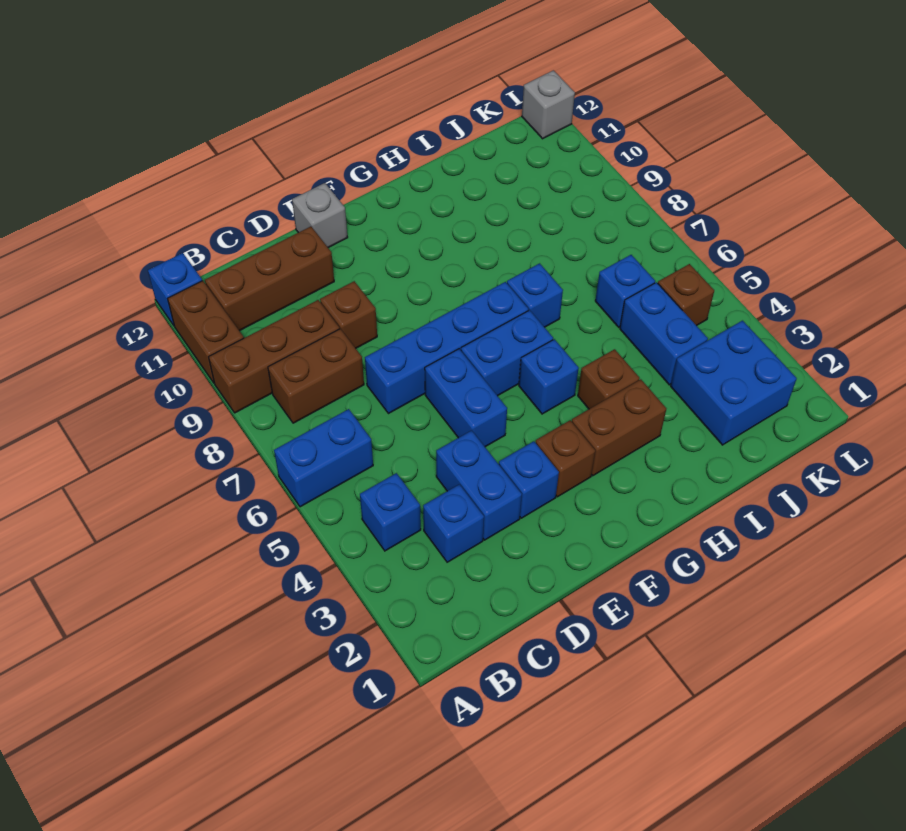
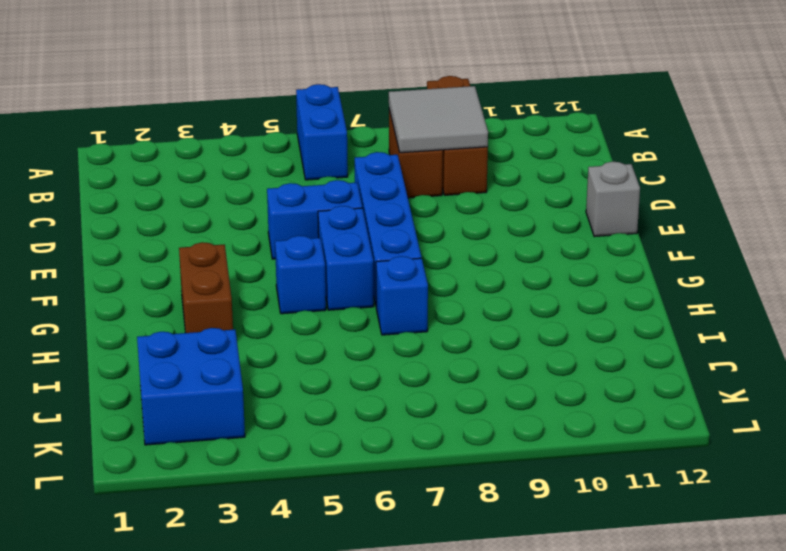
grey 2x2 tile [389,86,488,153] -> none
none -> brown 1x2 brick [168,281,244,383]
none -> blue 1x1 brick [148,253,202,325]
none -> blue 1x1 brick [360,473,421,551]

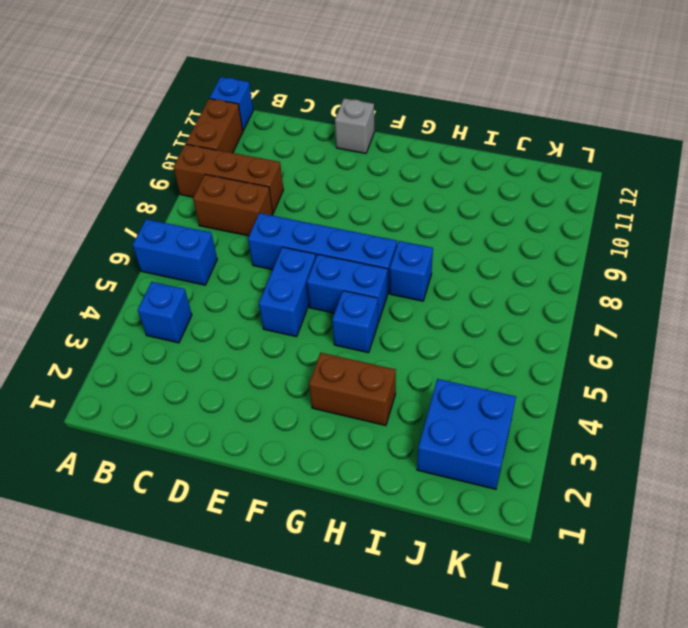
none -> brown 1x3 brick [205,227,334,331]
none -> blue 1x1 brick [423,484,484,562]
none -> blue 1x2 brick [436,430,522,540]

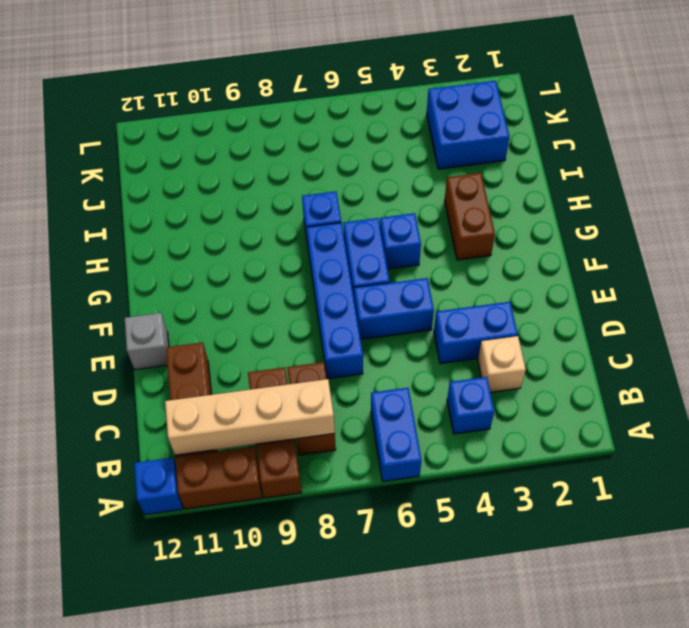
tan 1x4 brick [165,379,335,455] -> none
tan 1x1 brick [478,336,526,392] -> blue 1x1 brick [423,484,484,562]
none -> brown 1x1 brick [320,281,377,348]
none -> blue 1x1 brick [499,441,559,518]
none -> brown 1x1 brick [536,420,595,497]

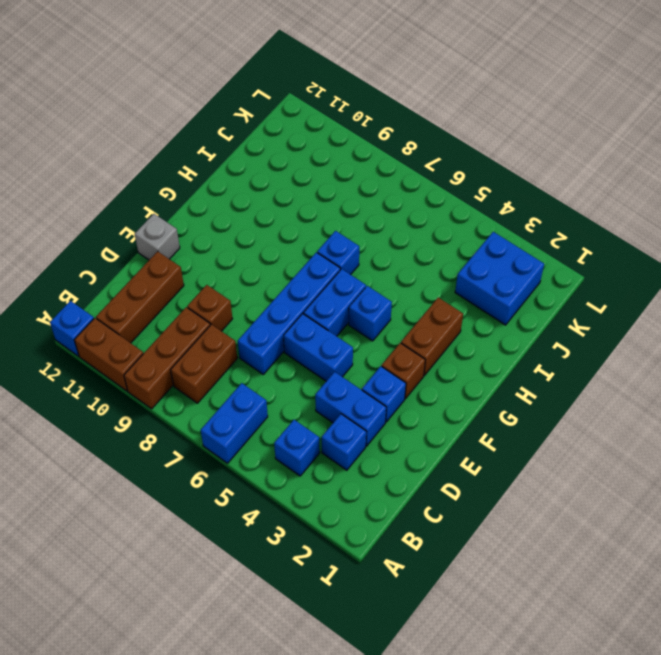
none -> brown 1x1 brick [578,349,640,409]
none -> blue 1x2 brick [620,282,708,385]
none -> blue 1x1 brick [595,255,655,327]

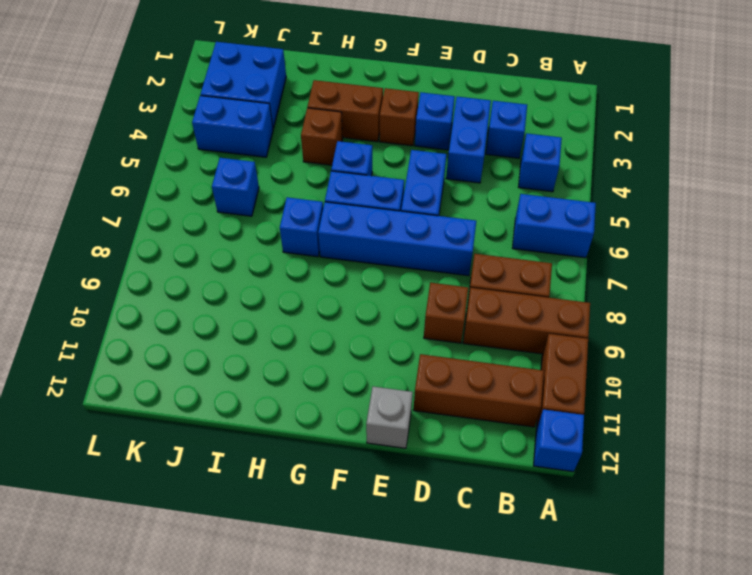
blue 1x2 brick [192,96,273,157] -> blue 1x2 brick turned to [620,282,708,385]
none -> brown 1x1 brick [658,264,714,326]
none -> grey 1x1 brick [522,70,575,139]

